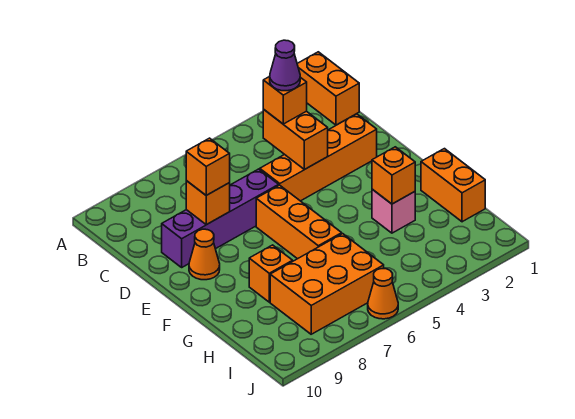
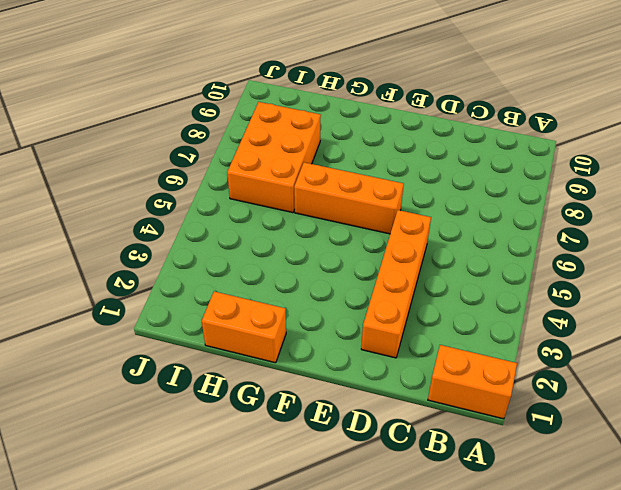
none -> purple 1x4 brick [162,169,279,267]
none -> orange 1x1 cone [189,229,220,280]
none -> pink 1x1 brick [372,189,415,233]

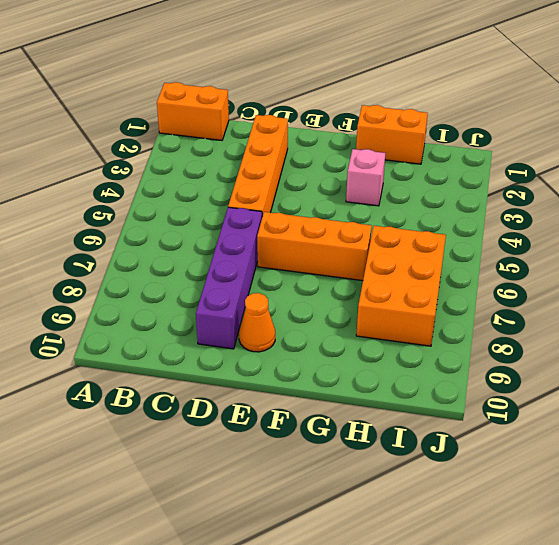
none -> orange 1x1 brick [249,245,293,302]
none -> orange 1x1 cone [368,269,398,319]
none -> orange 1x2 brick [263,109,328,170]

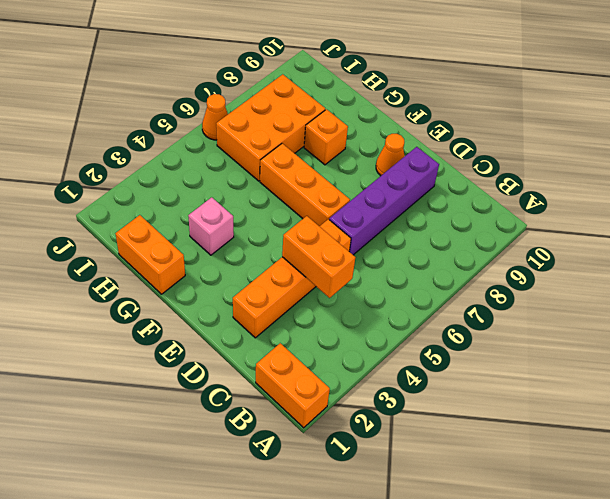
none -> orange 1x1 brick [186,181,230,225]
none -> orange 1x1 brick [372,147,415,204]
none -> orange 1x1 brick [263,76,307,124]

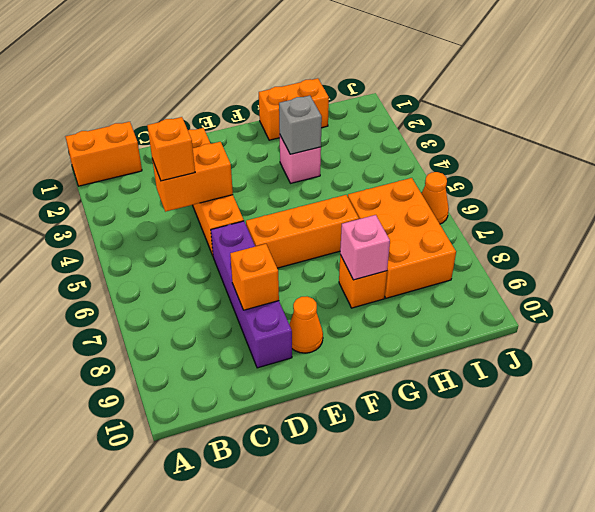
grey 1x1 brick [279,96,322,154] -> orange 1x1 brick [372,147,415,204]
pink 1x1 brick [340,215,390,280] -> none
none -> orange 1x1 brick [186,138,230,195]
none -> purple 1x1 cone [270,40,300,91]

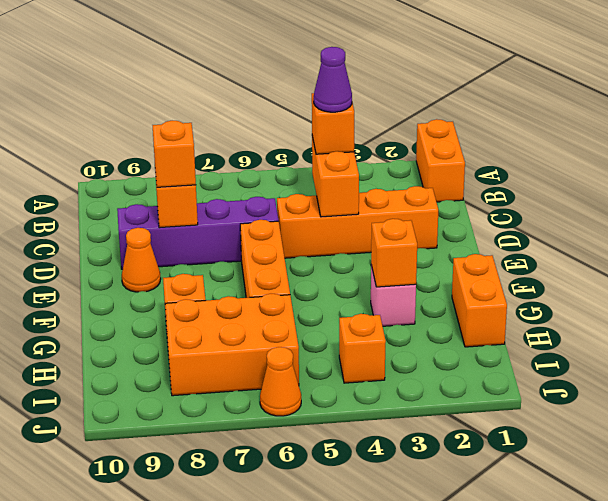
orange 1x1 brick [339,314,386,383] -> none

